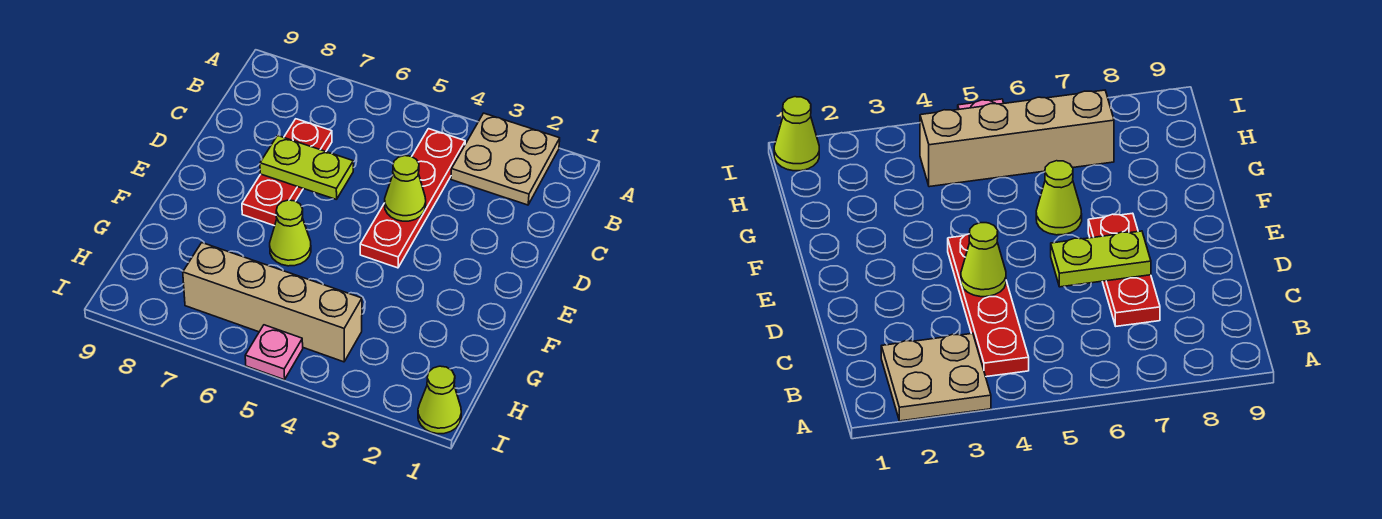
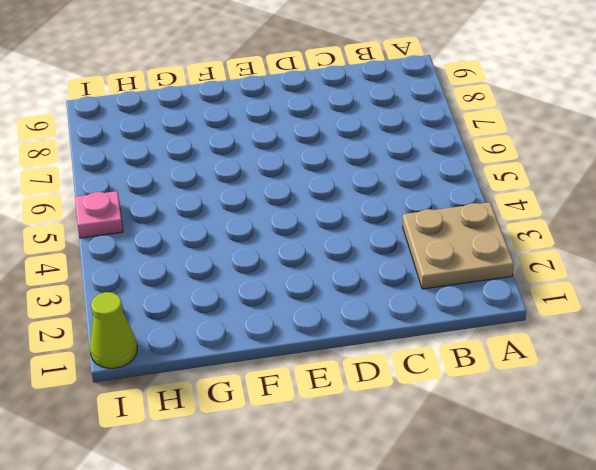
none -> red 1x4 plate [360,129,465,268]
none -> red 1x3 plate [242,119,332,226]

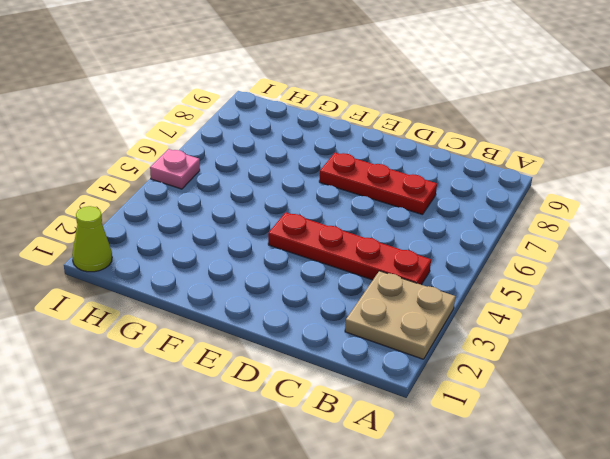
none -> lime 1x1 cone [270,200,311,266]
none -> tan 1x4 brick [183,243,362,362]

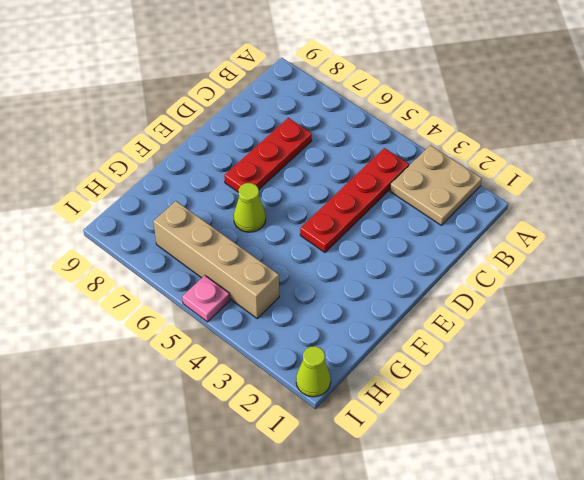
none -> lime 1x1 cone [385,156,426,221]
none -> lime 1x2 plate [260,135,353,200]

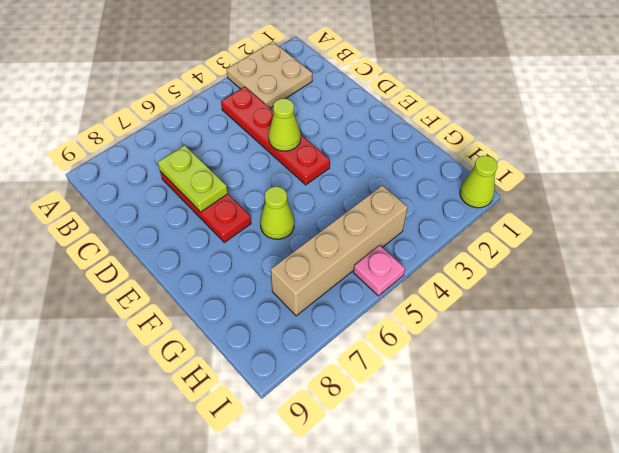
lime 1x2 plate [158,145,228,212] -> lime 1x2 plate turned to [260,135,353,200]

